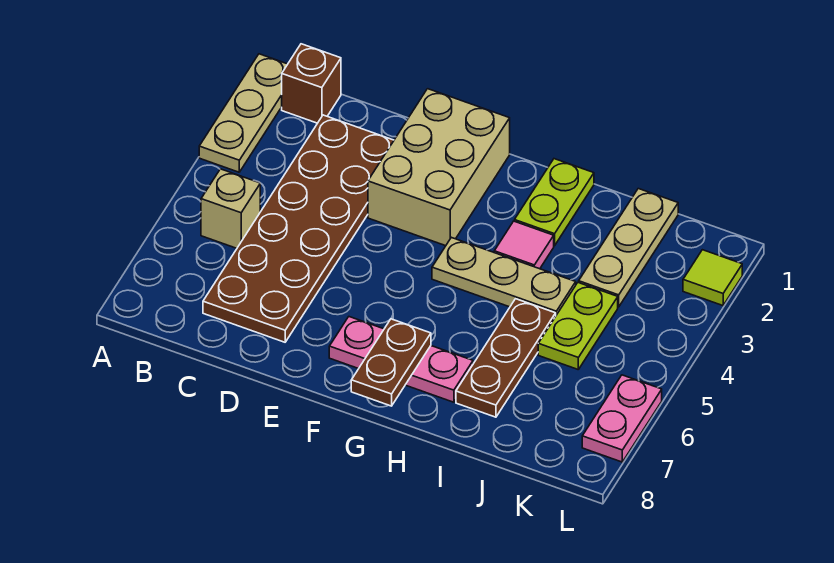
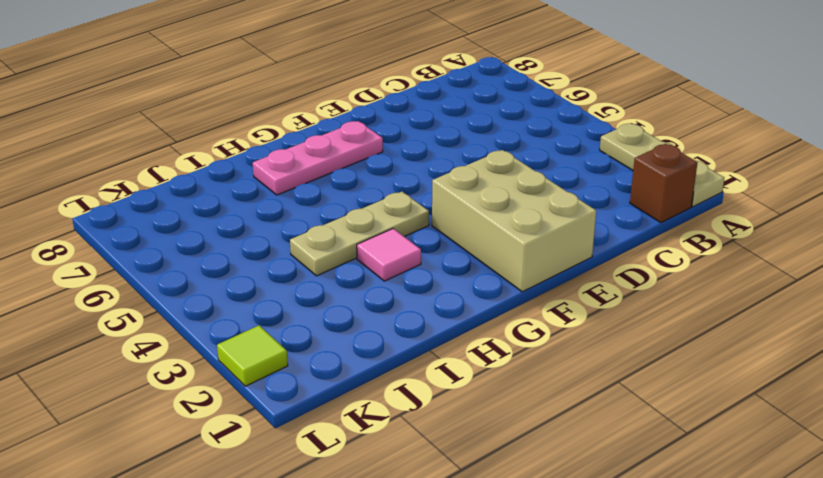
none -> tan 1x1 brick [201,169,260,248]
none -> brown 2x6 plate [203,115,394,342]
none -> lime 1x2 plate [515,159,594,246]

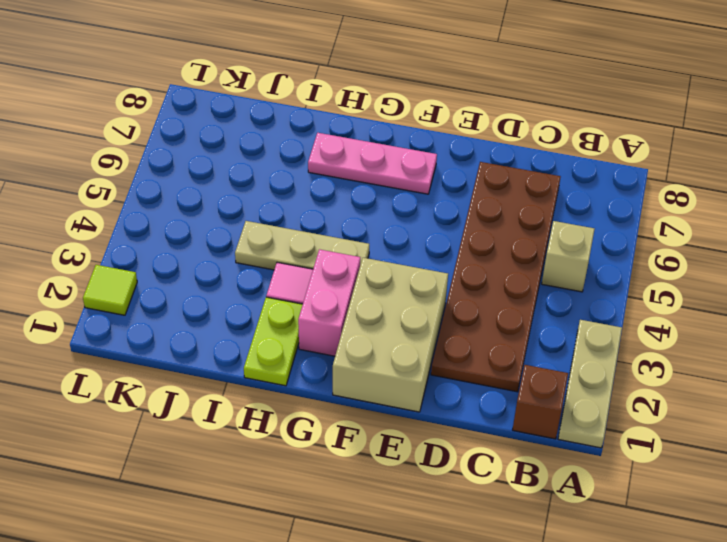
pink 1x2 brick [298,249,360,356] -> none
none -> brown 1x3 plate [456,299,556,417]
none -> tan 1x3 plate [579,189,678,307]
none -> lime 1x2 plate [538,282,618,369]

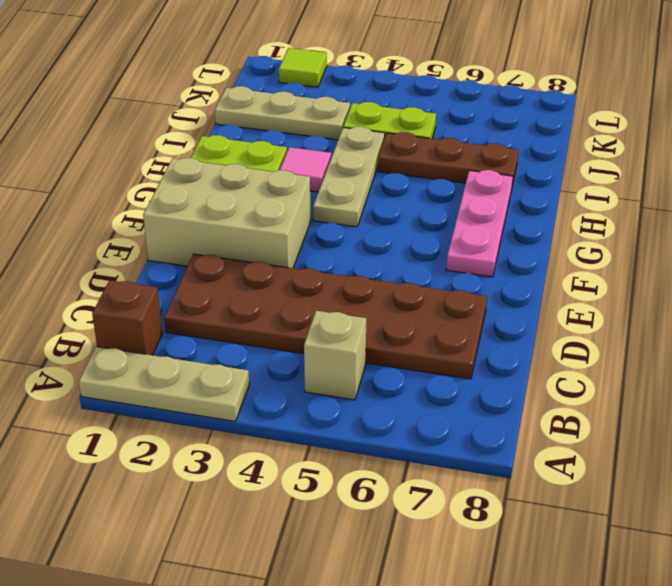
none -> pink 1x2 plate [582,375,662,462]
none -> brown 1x2 plate [351,319,431,406]

